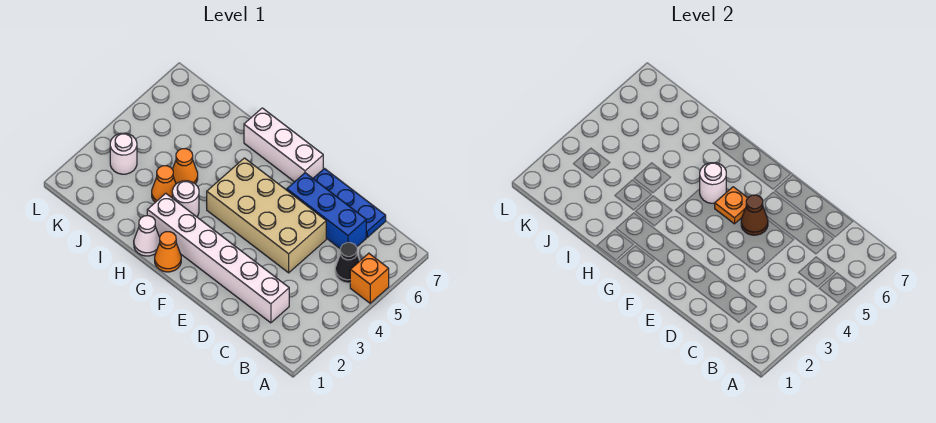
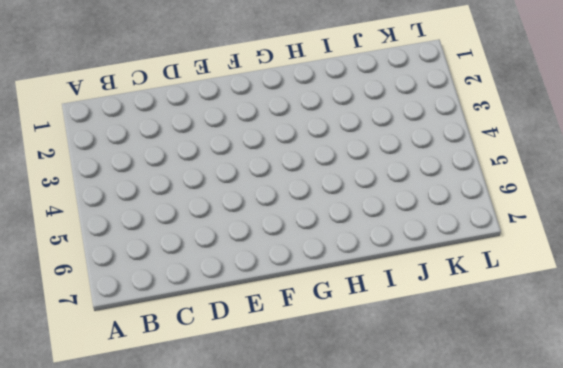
none -> orange 1x1 brick [350,253,389,303]
none -> black 1x1 cone [335,243,360,283]
none -> white 1x6 brick [147,193,289,323]

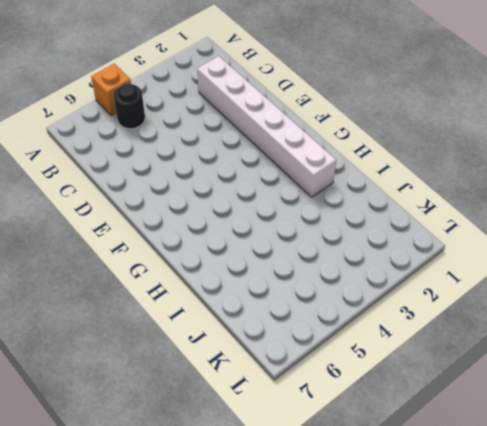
black 1x1 round brick [114,84,145,129] -> black 1x1 cone [335,243,360,283]
none -> blue 1x3 brick [287,173,366,248]
none -> blue 1x3 plate [313,169,386,237]
none -> tan 2x4 brick [207,158,326,273]

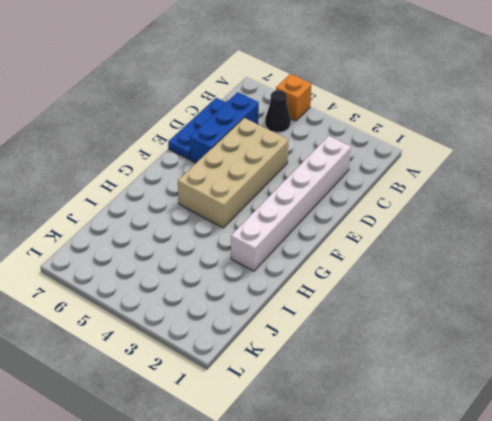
none -> white 1x3 brick [244,108,323,182]
none -> orange 1x1 cone [155,232,181,272]
none -> white 1x1 cone [134,216,160,256]

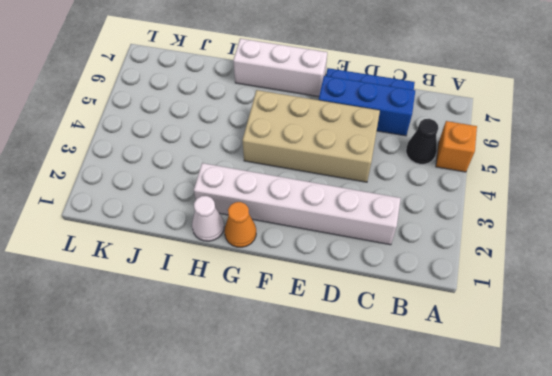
none -> white 1x1 round brick [172,181,199,217]
none -> orange 1x1 cone [152,166,176,202]
none -> orange 1x1 cone [172,149,198,184]

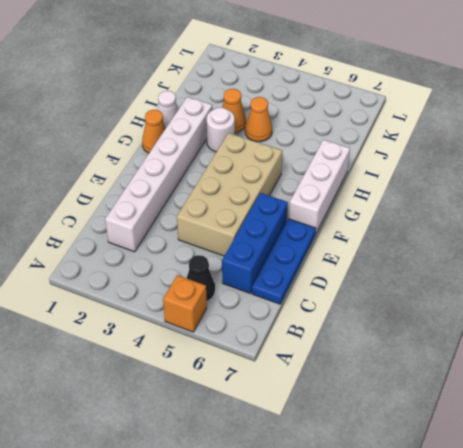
none -> white 1x1 round brick [110,133,137,174]
none -> brown 1x1 cone [741,195,768,235]
none -> orange 1x1 plate [715,187,747,224]

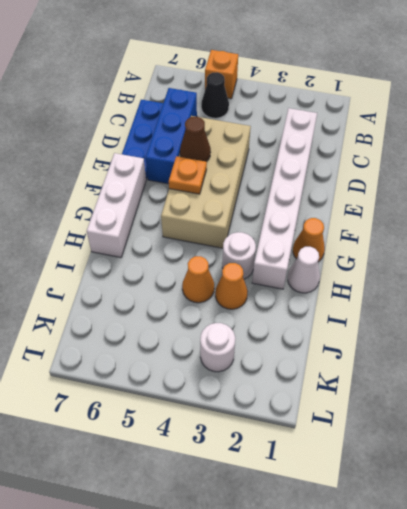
none -> white 1x1 round brick [700,163,726,203]

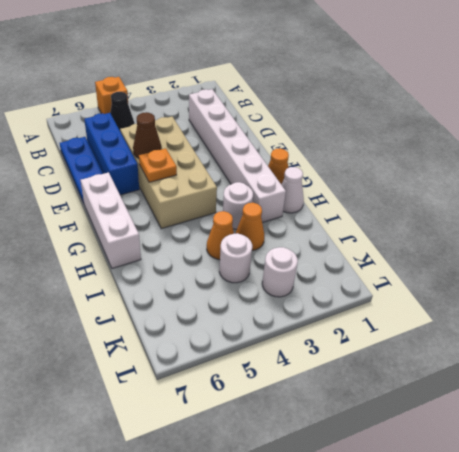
white 1x1 round brick [219,233,252,283] -> white 1x1 round brick moved to [700,163,726,203]

